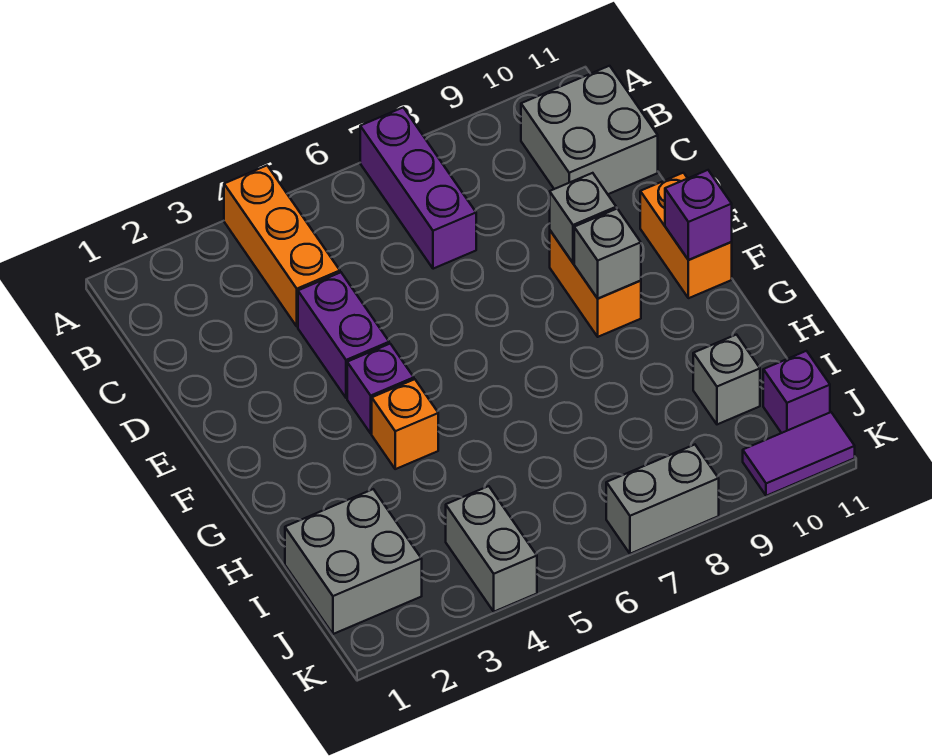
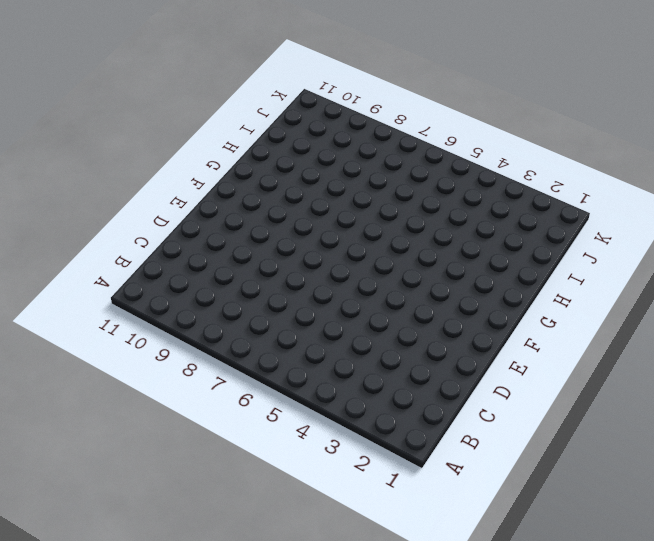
none -> orange 1x3 brick [224,166,340,327]
none -> purple 1x3 brick [360,107,476,269]
none -> grey 2x2 brick [521,66,658,194]

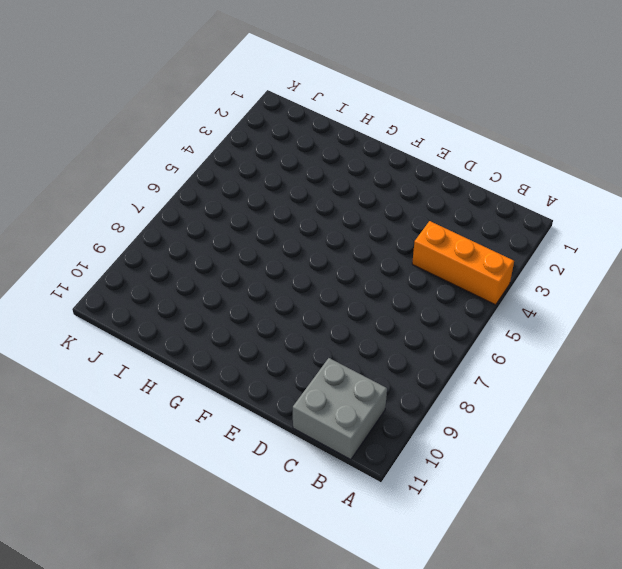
none -> purple 1x3 brick [360,107,476,269]
none -> purple 1x2 brick [298,272,389,398]
none -> orange 1x2 brick [550,231,641,337]

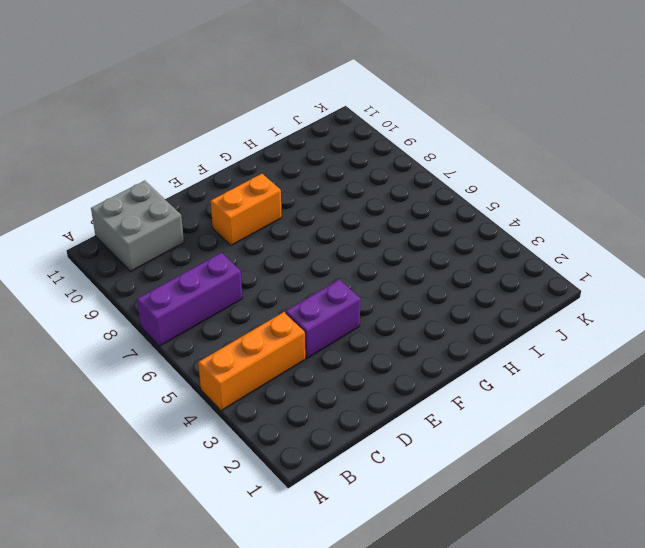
none -> orange 1x2 brick [640,173,732,298]
none -> purple 1x1 brick [347,344,414,433]
none -> orange 1x1 brick [372,379,438,469]

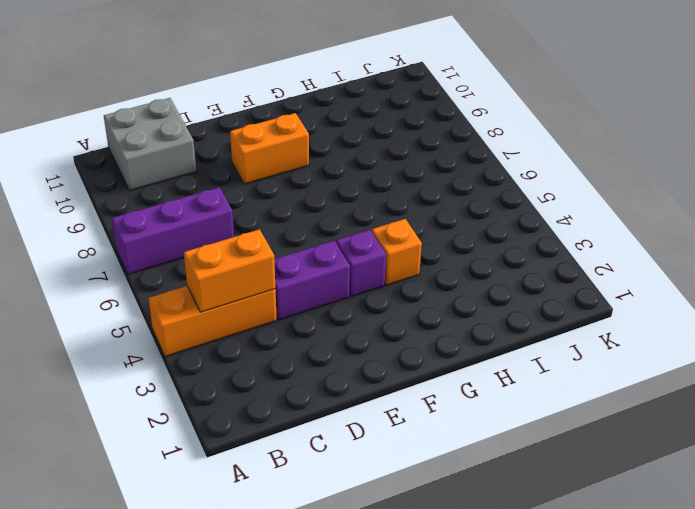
orange 1x2 brick [184,229,275,312] -> orange 1x2 brick moved to [640,173,732,298]
none -> grey 2x2 brick [285,489,422,634]
none -> grey 1x1 brick [693,335,760,424]
none -> grey 1x2 brick [446,486,537,612]

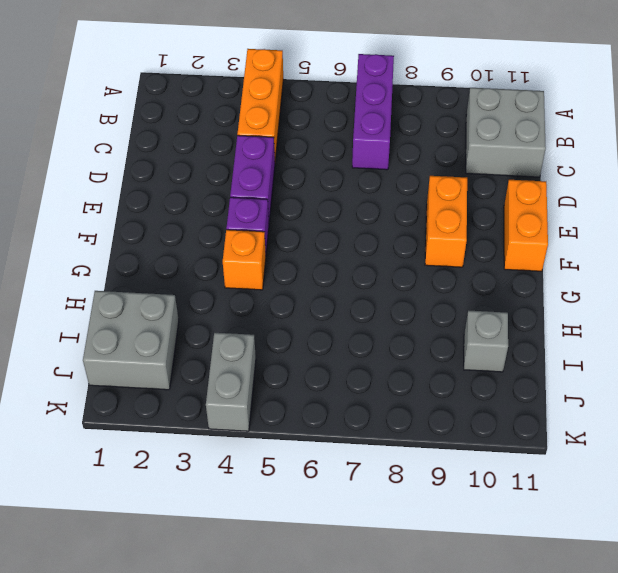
none -> purple 1x1 brick [763,351,830,433]
none -> grey 1x2 brick [606,445,719,554]
none -> purple 1x2 tile [743,412,855,496]

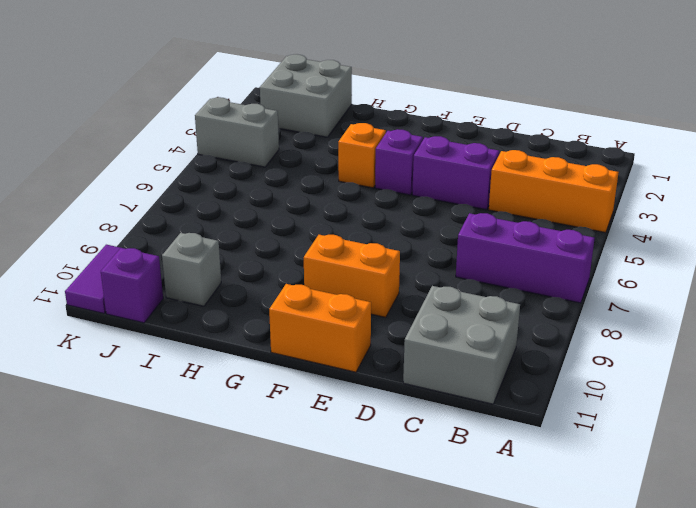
none -> grey 1x2 brick [606,445,719,554]
none -> grey 1x1 brick [550,173,616,263]
none -> grey 1x1 brick [574,209,641,299]

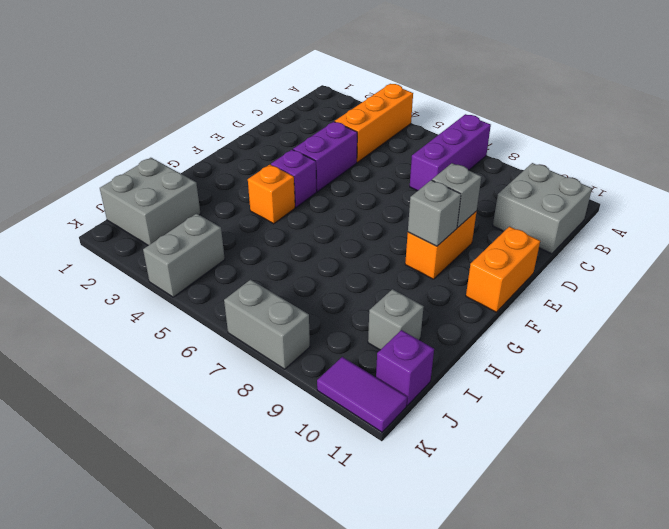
none -> purple 1x1 brick [665,170,732,260]

